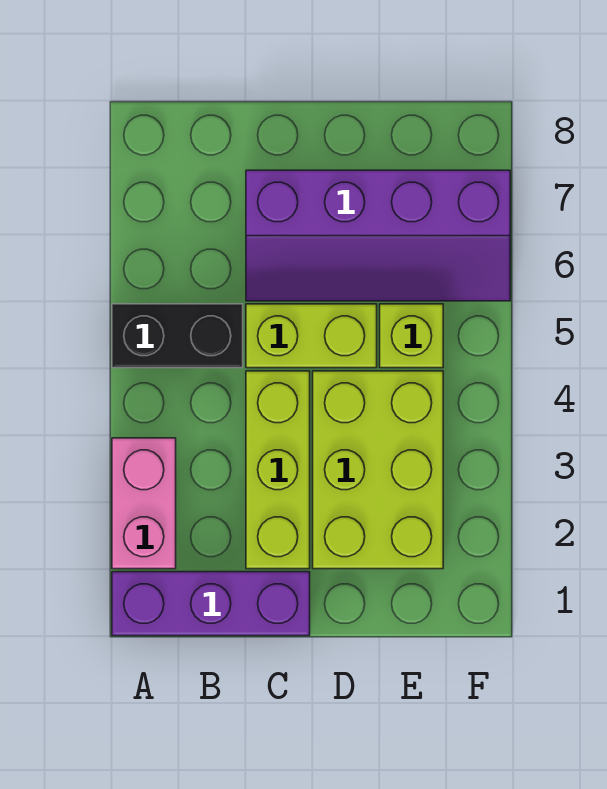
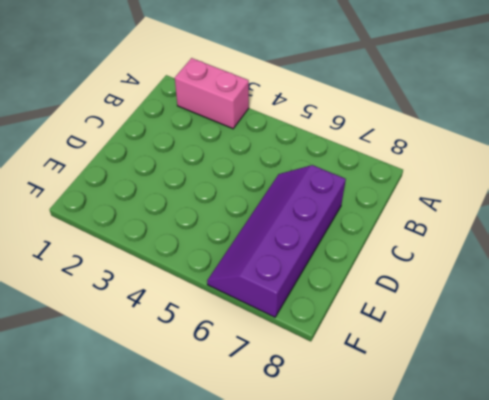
none -> purple 1x3 brick [112,572,310,636]
none -> black 1x2 brick [112,304,243,368]

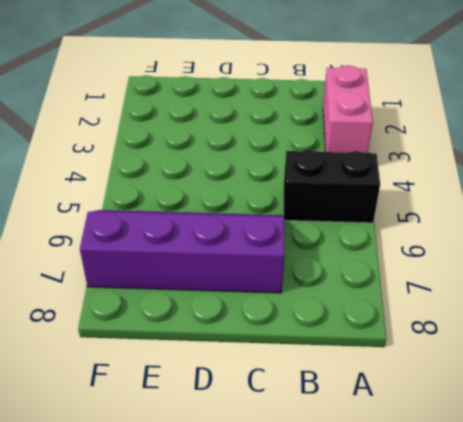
none -> purple 1x3 brick [112,572,310,636]
none -> lime 1x3 brick [246,371,310,569]

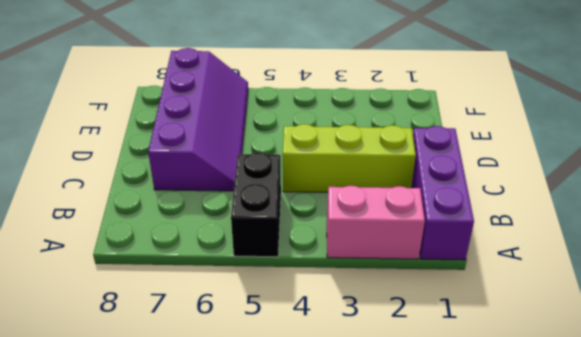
none -> lime 1x2 brick [246,304,377,368]
none -> lime 2x3 brick [313,371,443,569]

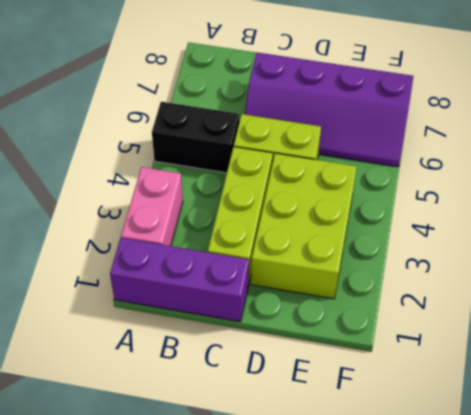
none -> lime 1x1 brick [380,304,443,368]

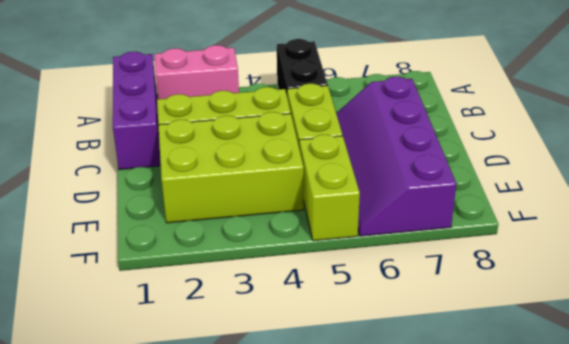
lime 1x2 brick [299,135,360,241] -> lime 1x1 brick [380,304,443,368]

